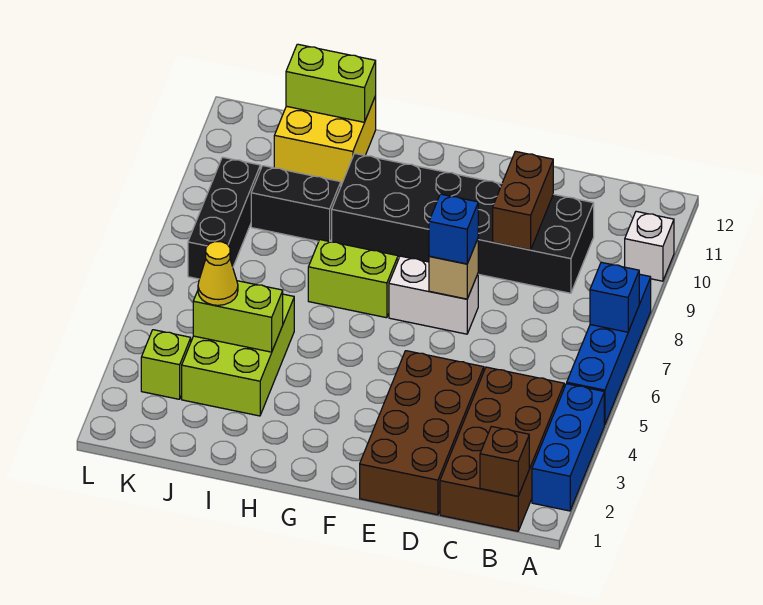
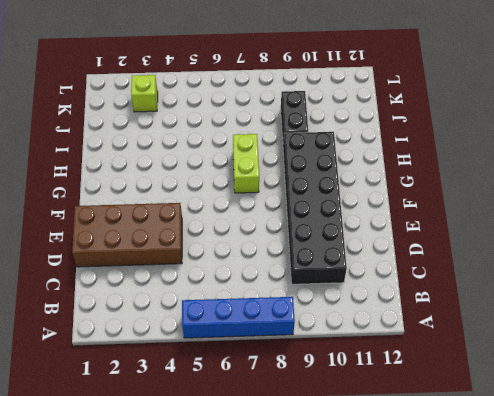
none -> blue 1x3 brick [532,384,604,511]
none -> white 1x1 brick [625,211,674,281]
none -> brown 2x4 brick [440,367,564,531]

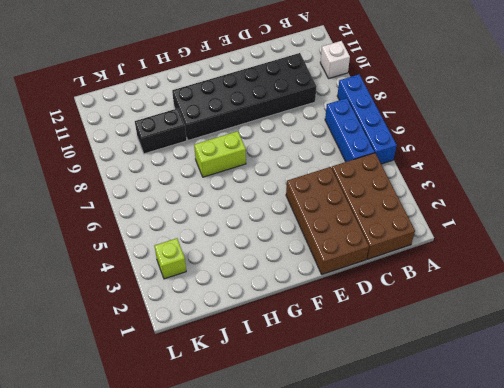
blue 1x3 brick [325,98,375,162] -> blue 1x3 brick moved to [532,384,604,511]
none -> white 1x2 brick [389,256,478,334]
none -> lime 2x3 brick [182,294,294,416]
none -> yellow 2x2 brick [274,96,376,184]

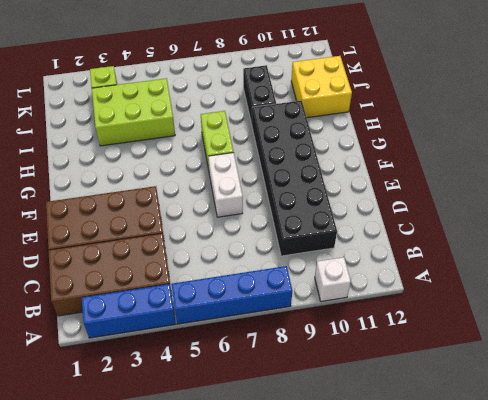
none -> black 1x3 brick [188,157,260,279]
none -> blue 1x1 brick [590,262,639,332]
none -> brown 1x1 brick [480,426,529,496]

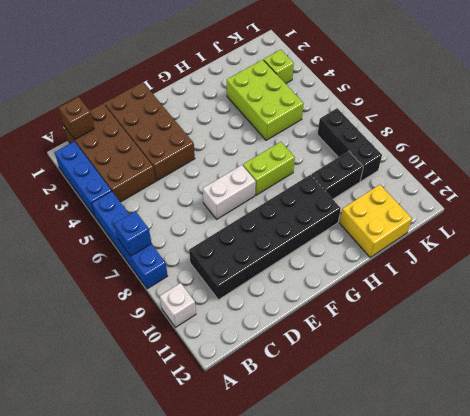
none -> brown 1x2 brick [493,151,553,250]
none -> tan 1x1 brick [429,239,478,299]
none -> lime 1x2 brick [193,281,283,352]

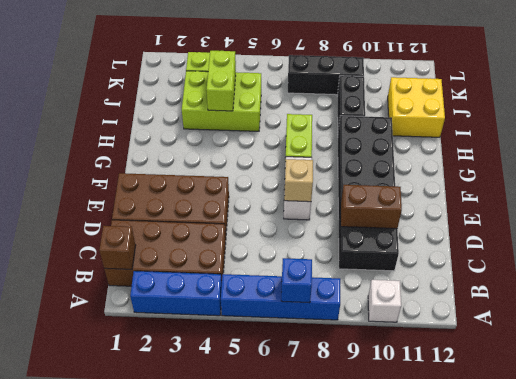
none -> lime 1x2 brick [286,44,376,122]
none -> blue 1x1 brick [429,194,478,264]
none -> yellow 1x1 cone [198,242,238,305]

